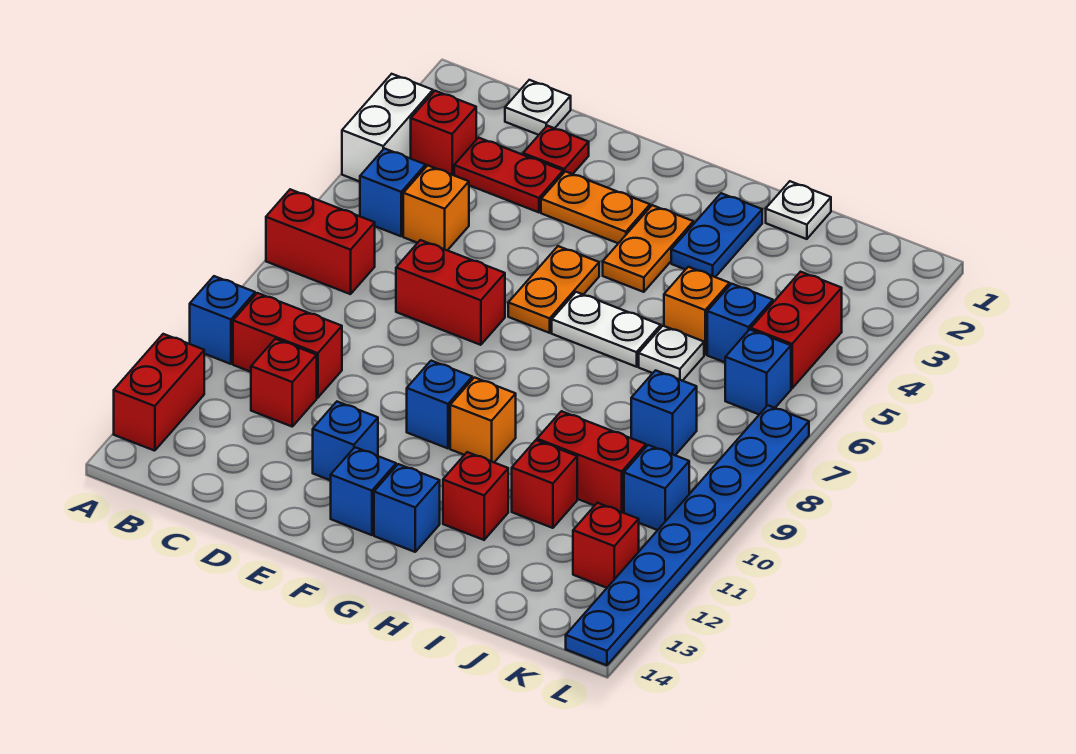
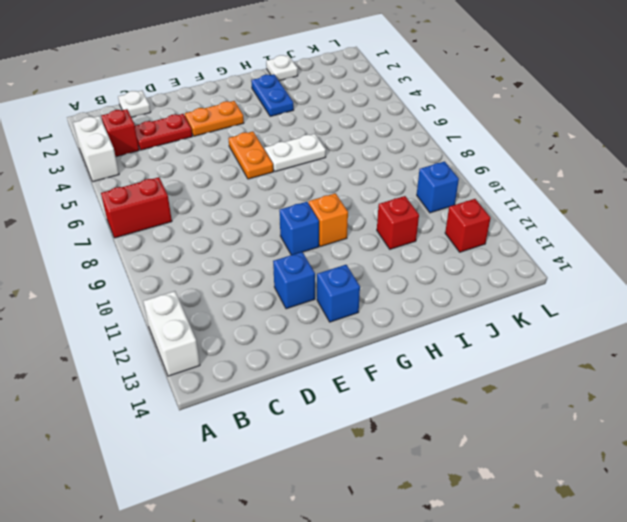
white 1x2 brick [143,291,200,376] -> red 1x2 brick [114,334,204,451]
none -> blue 1x1 brick [190,276,255,364]
none -> blue 1x1 brick [360,148,426,236]
none -> red 1x2 brick [233,293,342,398]
none -> orange 1x1 brick [403,165,469,250]

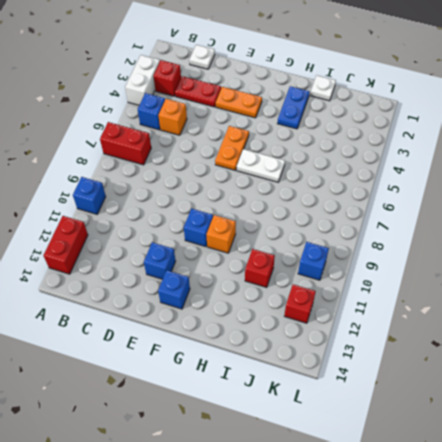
none -> red 1x2 brick [233,293,342,398]
none -> red 1x1 brick [251,339,317,426]
none -> red 1x1 plate [523,126,589,174]
none -> red 1x2 brick [396,240,505,345]

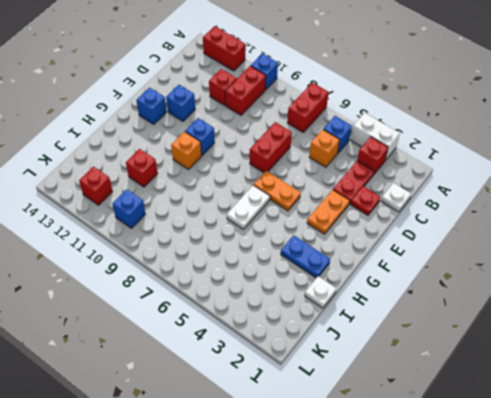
none -> orange 1x2 plate [603,205,693,292]
none -> blue 1x1 brick [374,464,440,552]
none -> red 1x1 brick [443,452,508,540]
none -> orange 1x1 brick [664,267,730,355]

